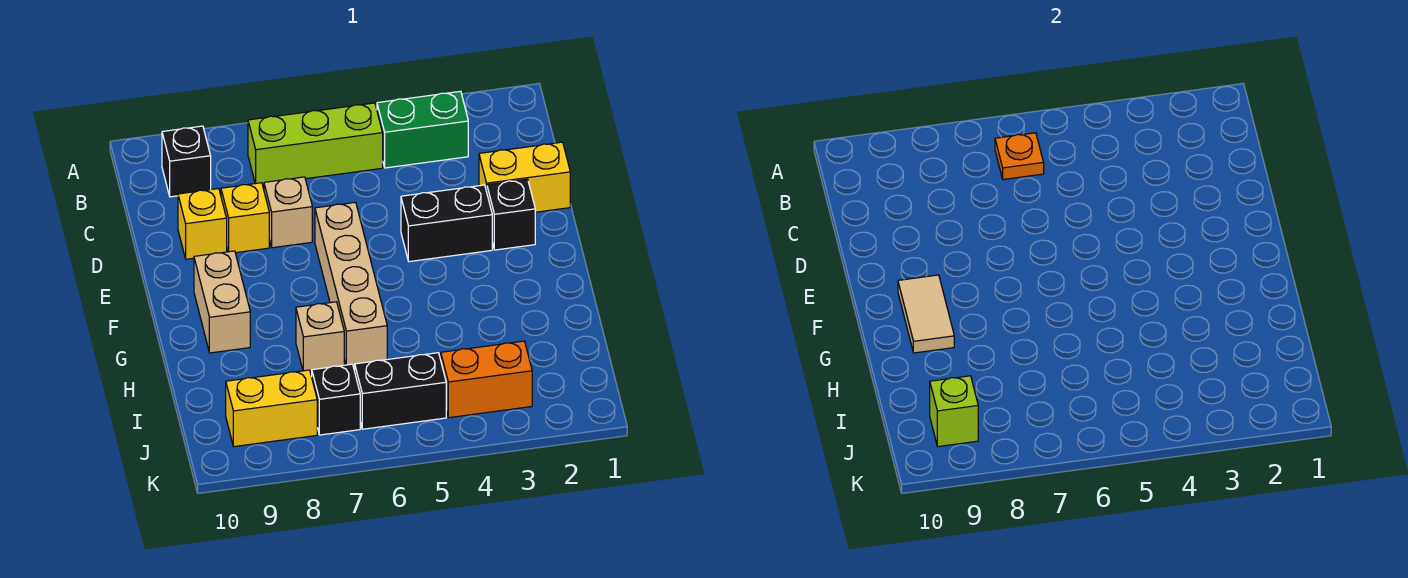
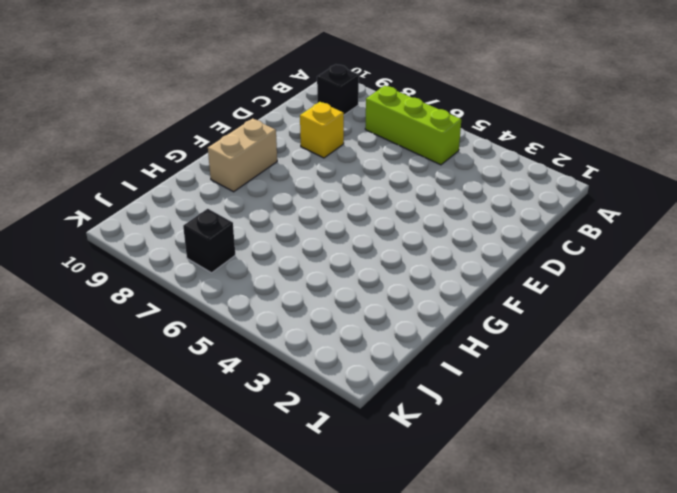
none -> green 1x2 brick [377,91,468,168]
none -> yellow 1x2 brick [479,142,570,212]
none -> tan 1x1 brick [264,177,312,248]

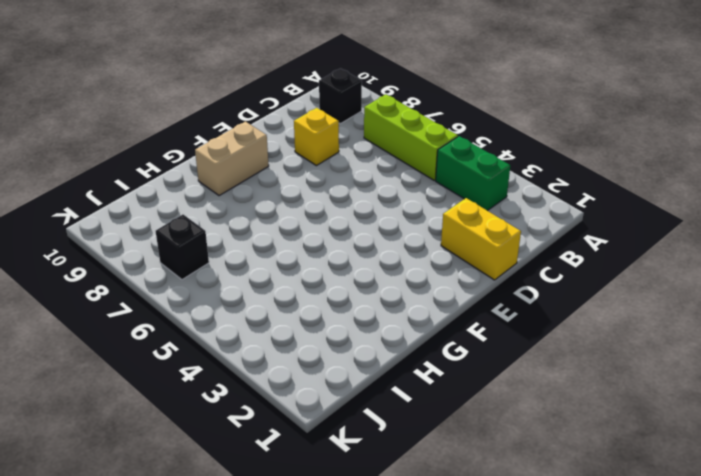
none -> tan 1x1 brick [264,177,312,248]
none -> yellow 1x1 brick [178,189,227,259]
none -> black 1x1 brick [487,179,535,250]

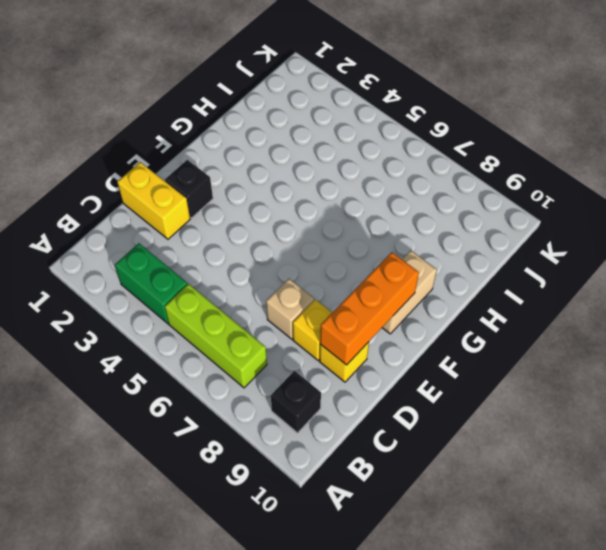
orange 1x3 brick [320,252,419,365] -> tan 1x2 tile [898,275,954,353]
none -> black 1x2 brick [401,185,492,262]
none -> tan 1x4 brick [315,202,387,366]
none -> tan 1x1 brick [296,302,344,372]

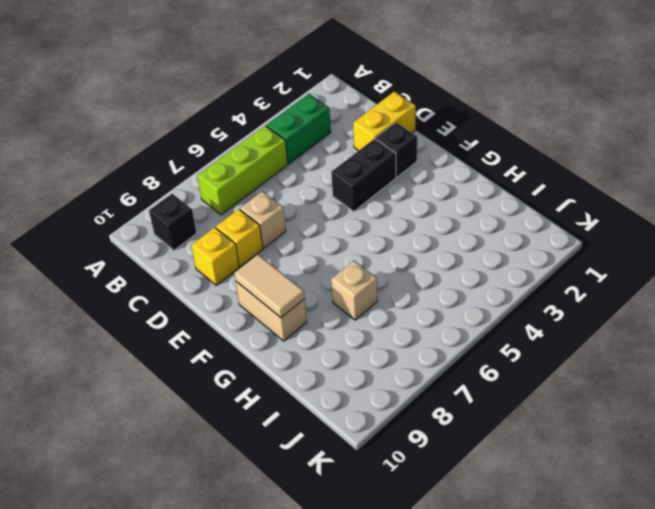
none -> tan 1x4 brick [315,202,387,366]
none -> orange 1x2 brick [441,341,532,418]
none -> black 1x2 brick [355,353,446,429]

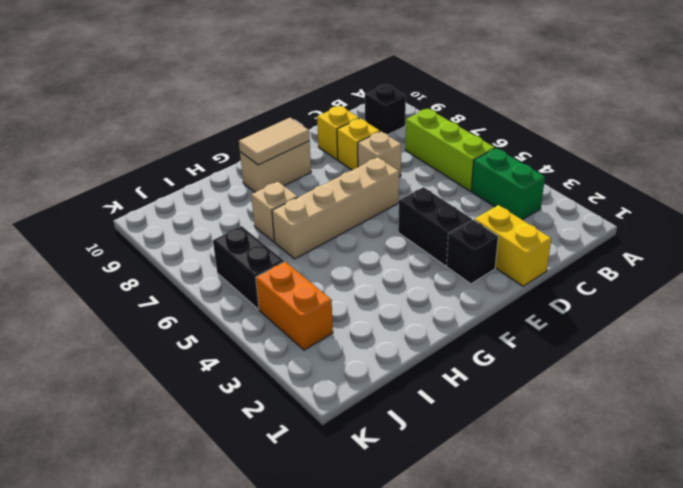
none -> black 1x1 brick [312,364,360,435]
none -> yellow 1x2 brick [226,370,317,447]
none -> orange 1x1 plate [995,133,1044,180]

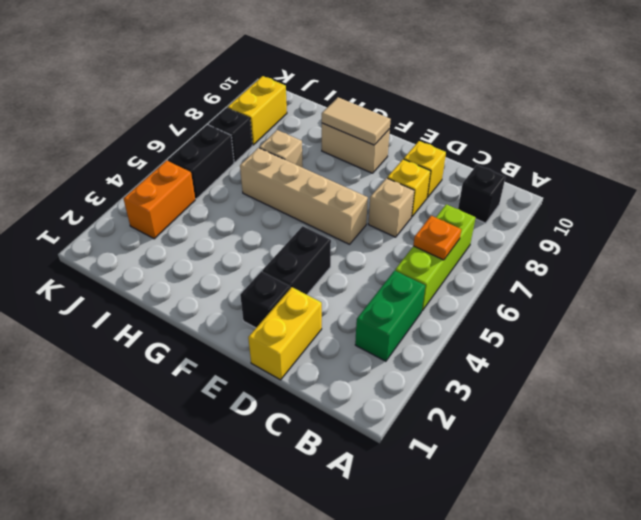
none -> lime 1x1 brick [930,376,978,447]

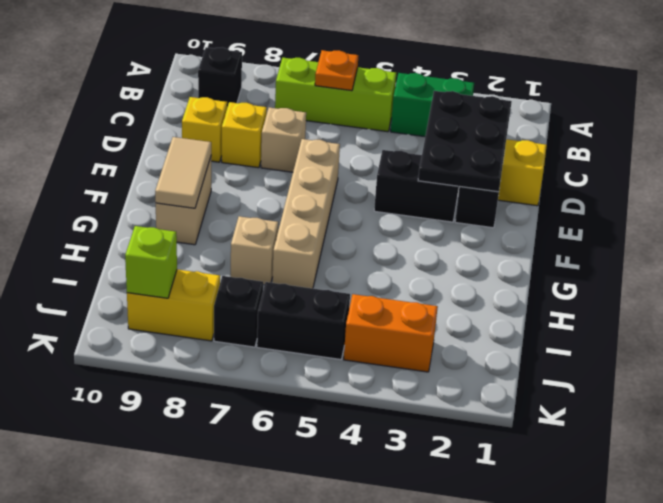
black 2x3 plate [418,91,512,192] -> none

